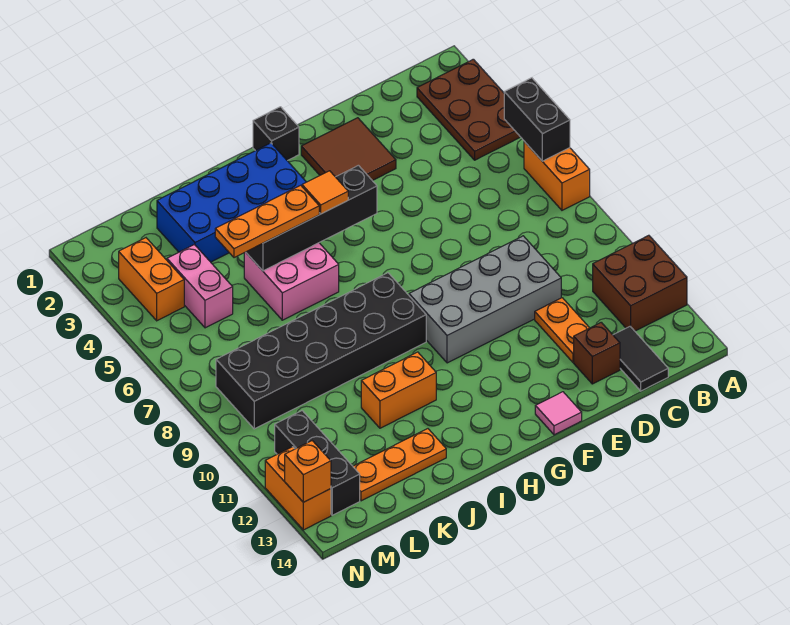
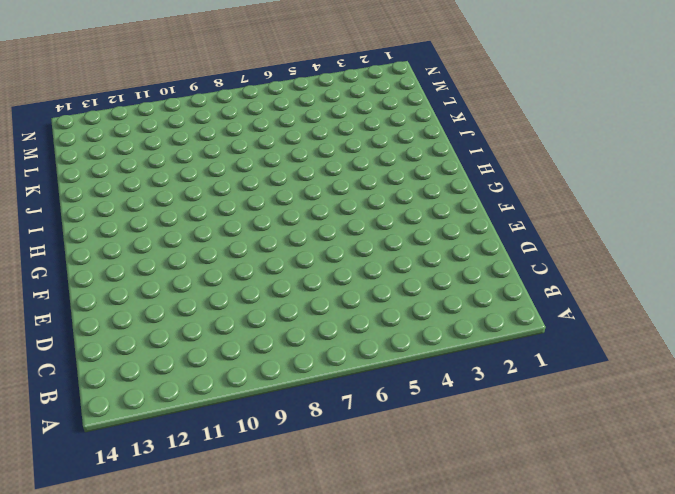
none -> brown 2x3 plate [417,59,520,160]
none -> orange 1x2 brick [524,141,590,210]
none -> brown 2x2 brick [593,235,687,331]

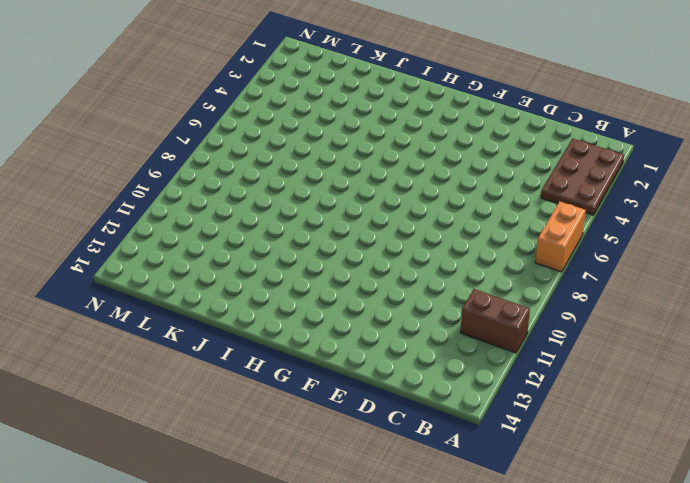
brown 1x2 brick [460,289,530,353] -> brown 2x2 brick [593,235,687,331]
none -> black 1x2 tile [613,326,668,391]
none -> grey 2x4 brick [409,236,561,363]
none -> orange 1x2 plate [535,298,589,362]

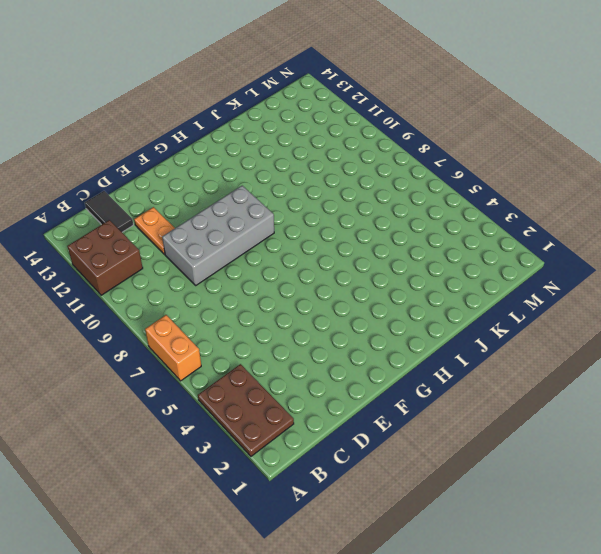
none -> brown 1x1 brick [574,322,620,384]
none -> brown 2x2 tile [301,118,396,181]
none -> pink 1x1 tile [535,392,582,435]

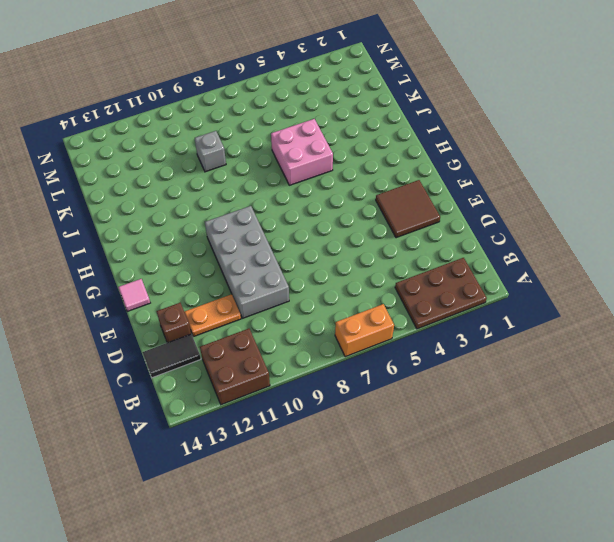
grey 1x1 brick [195,131,226,172] -> black 2x6 brick [216,273,426,429]
none -> black 1x1 brick [253,107,299,161]
none -> blue 2x4 brick [157,143,306,262]
none -> orange 1x2 brick [361,352,436,428]

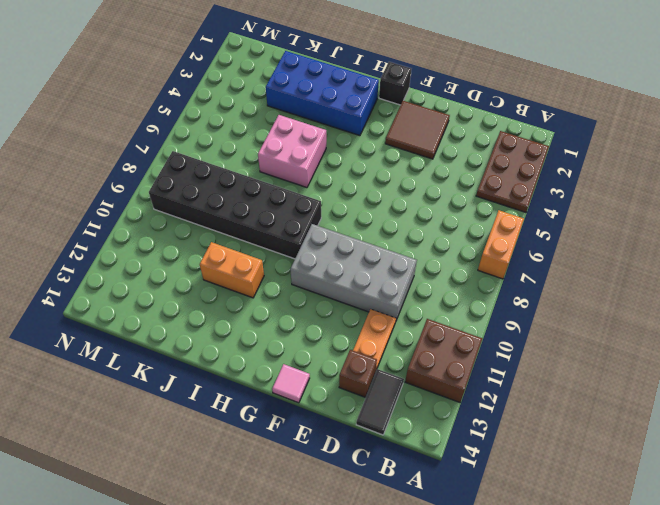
none -> orange 1x3 plate [353,429,446,501]
none -> pink 1x2 brick [167,245,233,328]
none -> orange 1x2 brick [119,238,184,321]

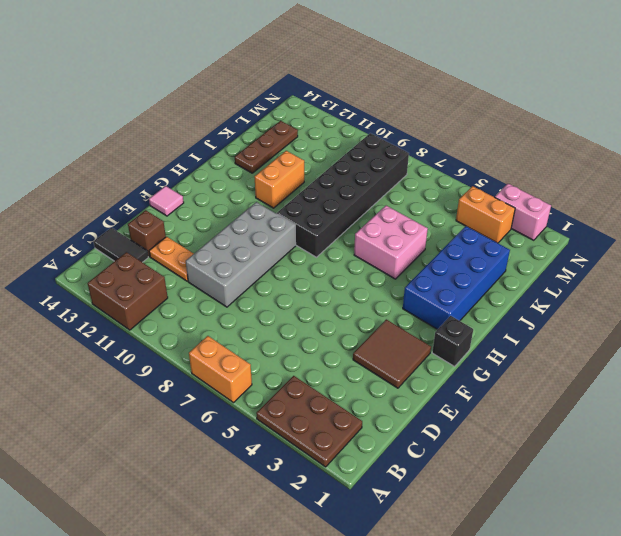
brown 1x3 plate [235,121,298,173] -> orange 1x3 plate [353,429,446,501]
pink 1x2 brick [495,184,551,240] -> pink 1x2 brick moved to [167,245,233,328]
none -> black 1x3 brick [275,411,360,515]
none -> orange 1x2 brick [265,447,331,530]
none -> black 1x2 brick [504,78,570,161]

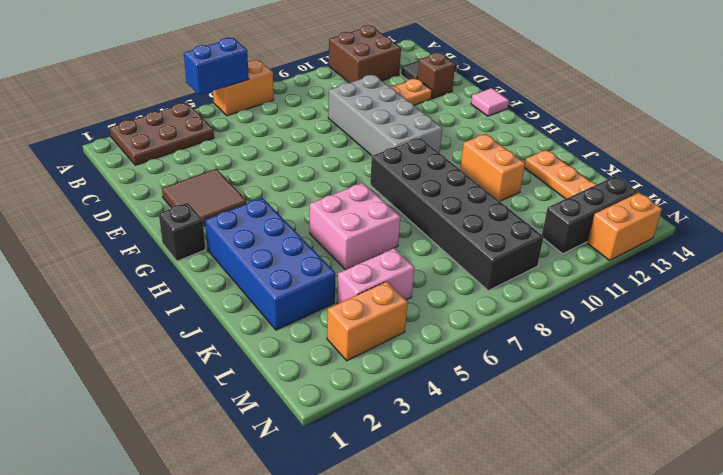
blue 1x2 brick [184,38,249,95] -> black 1x2 brick [504,78,570,161]
none -> black 1x4 brick [246,165,377,271]
none -> orange 1x1 brick [285,441,331,502]
none -> orange 1x1 tile [302,171,348,214]

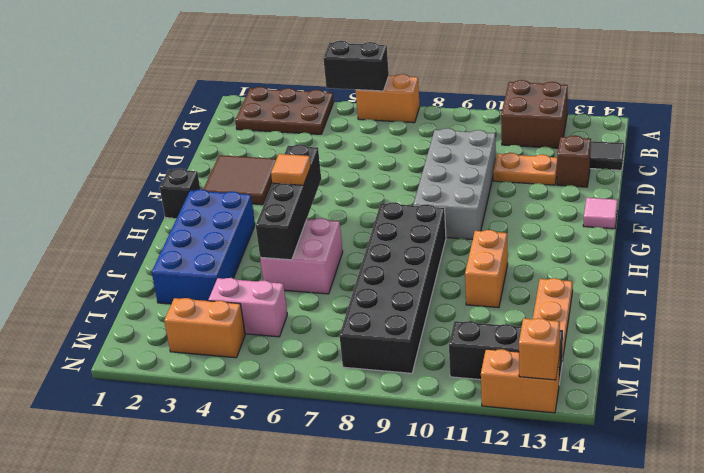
none -> orange 1x3 plate [215,185,319,258]

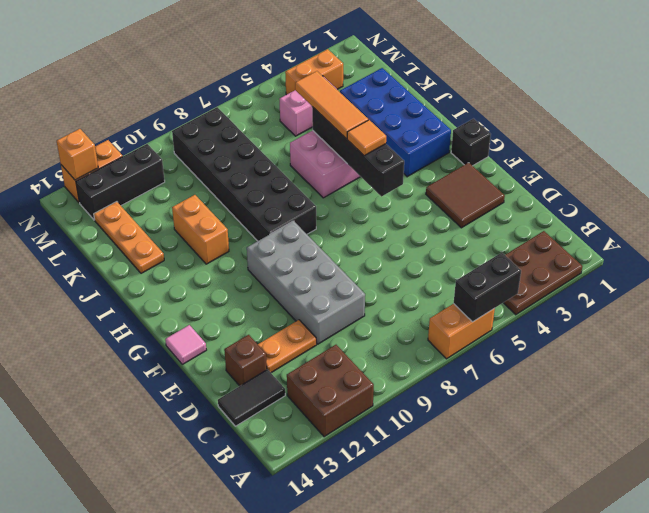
orange 1x3 tile [295,71,368,139] -> orange 1x3 plate [215,185,319,258]

